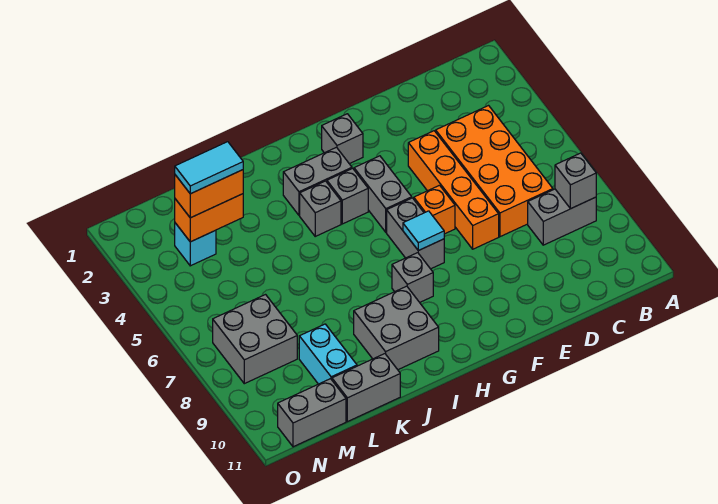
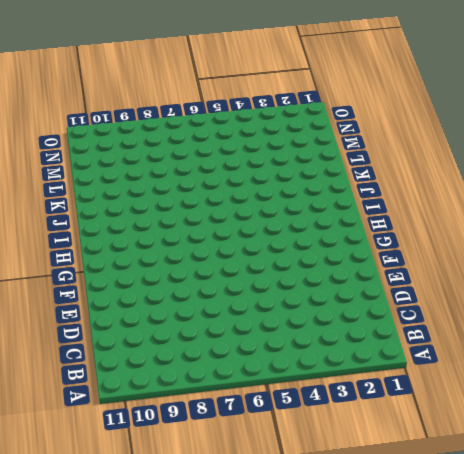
none -> grey 1x2 brick [528,189,596,245]
none -> orange 2x4 brick [436,106,553,237]
none -> orange 1x4 brick [408,131,499,249]

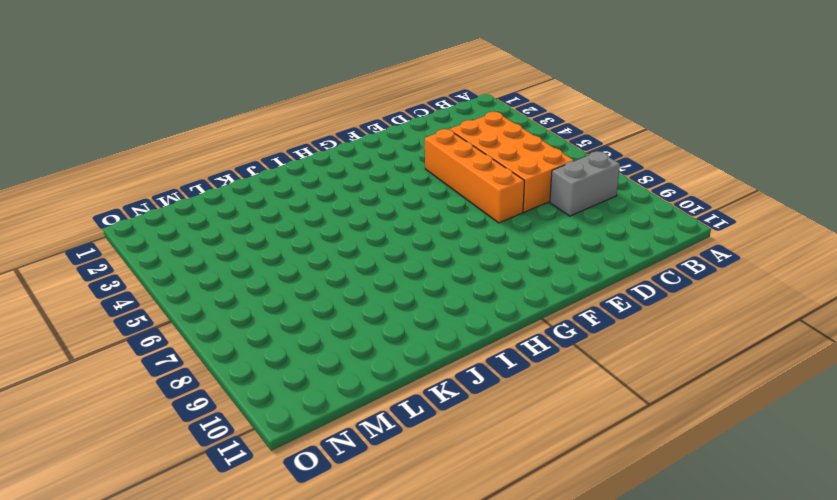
none -> orange 1x1 brick [414,185,455,234]
none -> grey 1x1 brick [322,114,363,164]
none -> grey 1x2 brick [354,156,412,232]

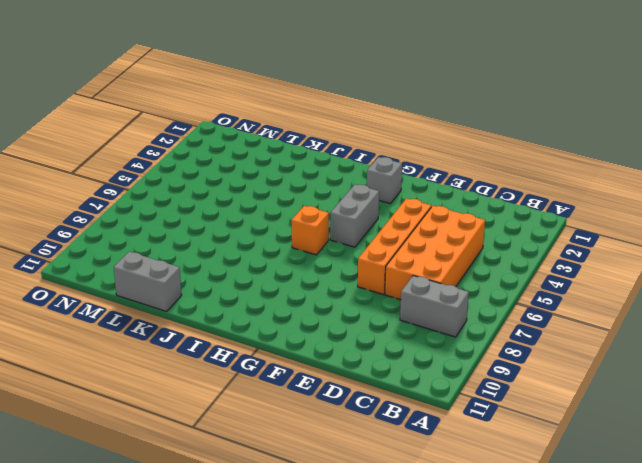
orange 1x1 brick [292,206,329,255] -> orange 1x1 brick moved to [414,185,455,234]
none -> grey 1x2 brick [387,198,444,269]
none -> grey 1x2 brick [283,147,352,215]
none -> grey 1x1 brick [327,168,368,224]

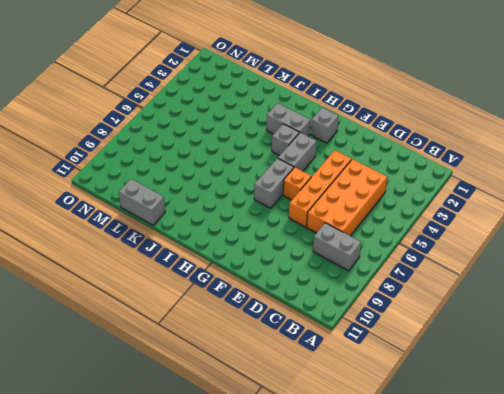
none -> grey 1x1 brick [392,253,433,302]
none -> grey 1x1 brick [300,181,341,236]
none -> grey 2x2 brick [354,286,439,370]

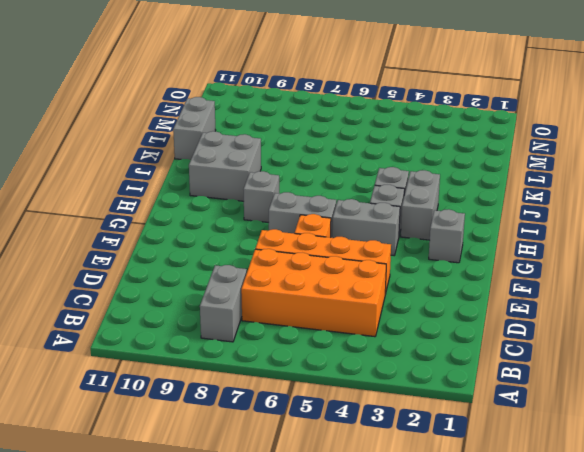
none -> cyan 1x2 brick [299,324,357,384]
none -> cyan 1x1 brick [175,223,216,266]
none -> grey 2x2 brick [213,295,297,384]

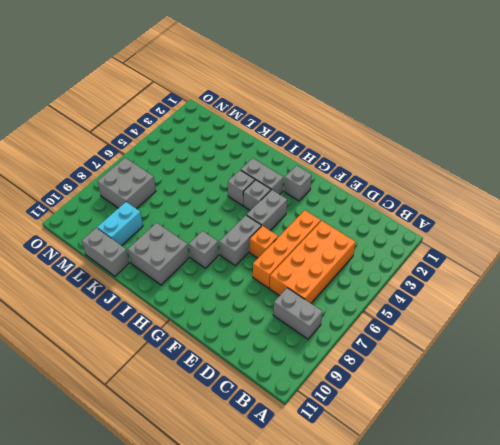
none -> cyan 1x1 brick [175,223,216,266]
none -> grey 1x2 brick [278,379,346,447]
none -> grey 1x1 brick [555,153,596,209]

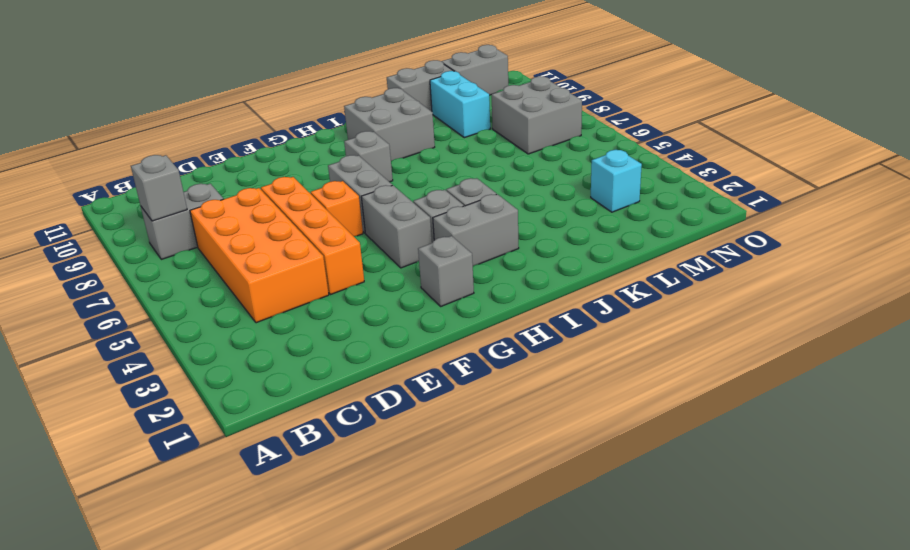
none -> cyan 1x1 tile [403,211,444,251]
none -> orange 1x2 brick [175,194,243,242]
none -> orange 1x2 brick [175,170,243,218]

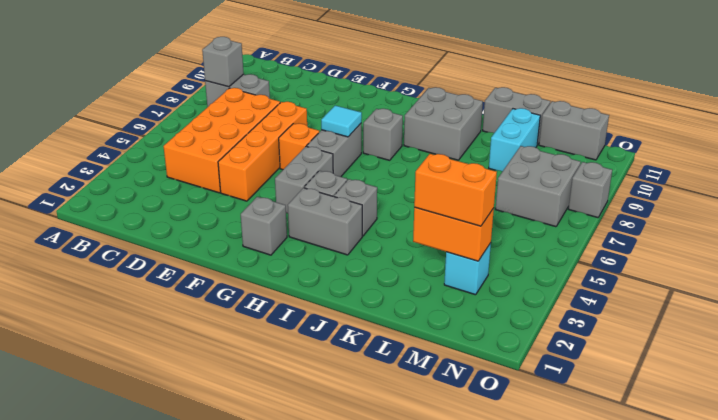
grey 1x1 brick [568,162,612,218] -> none
none -> cyan 1x2 tile [175,142,243,194]

